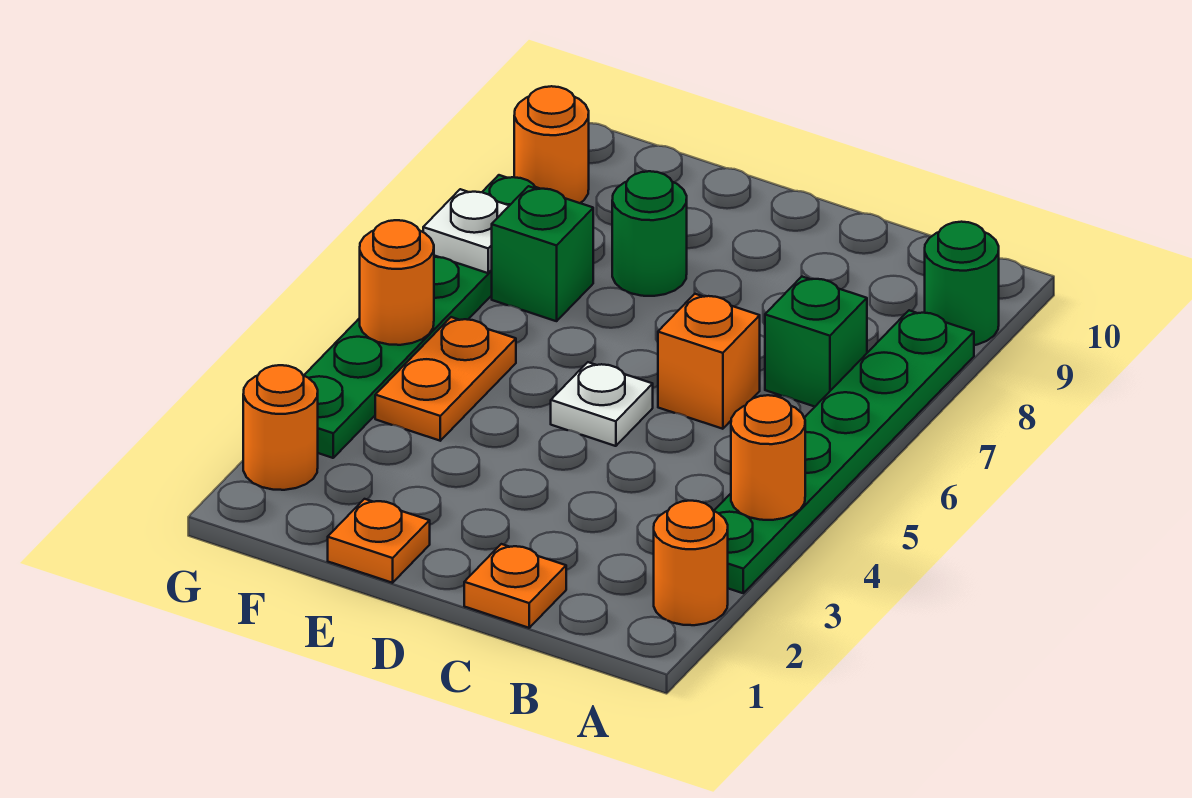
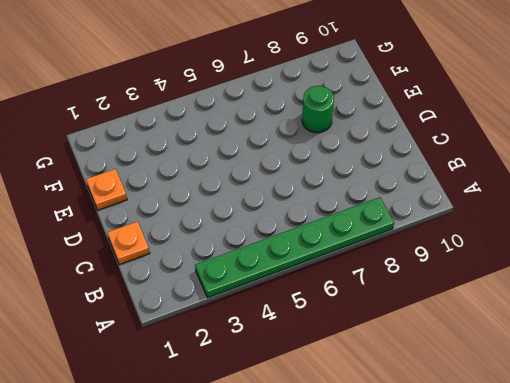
none -> orange 1x1 round brick [654,501,728,625]
none -> green 1x1 round brick [925,222,999,345]
none -> green 1x1 brick [765,277,867,407]

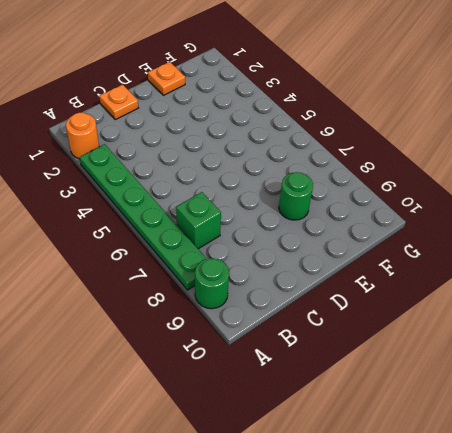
none -> orange 1x1 brick [658,294,760,429]
none -> white 1x1 plate [551,362,653,446]
none -> orange 1x2 plate [375,317,516,441]

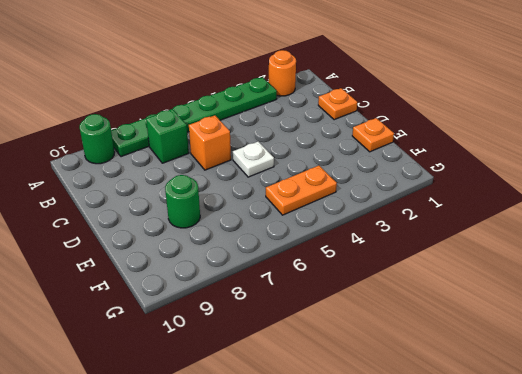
none -> green 1x1 brick [492,186,593,321]
none -> orange 1x1 round brick [243,365,318,490]
none -> green 1x6 plate [304,175,540,458]

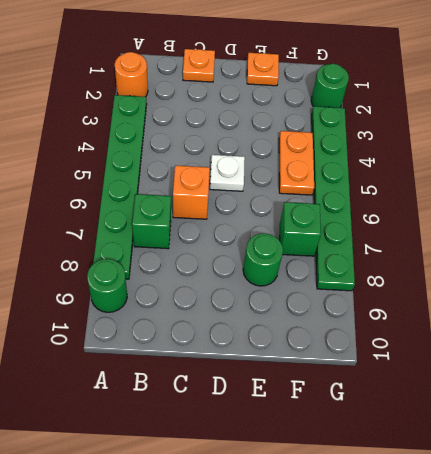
green 1x1 round brick [311,64,349,108] -> orange 1x1 round brick [243,365,318,490]
none -> orange 1x1 round brick [514,86,589,203]
none -> orange 1x1 round brick [731,395,805,520]
none -> orange 1x1 round brick [360,220,434,345]

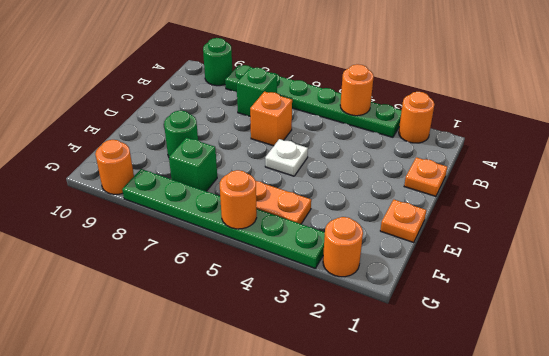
none -> white 1x1 plate [423,189,510,273]

